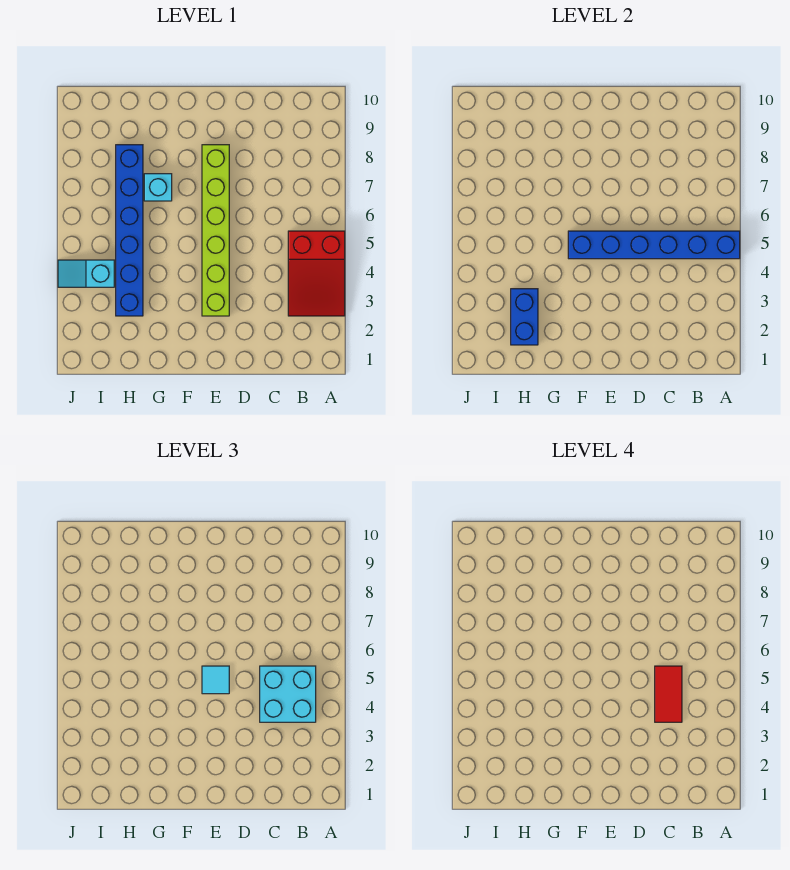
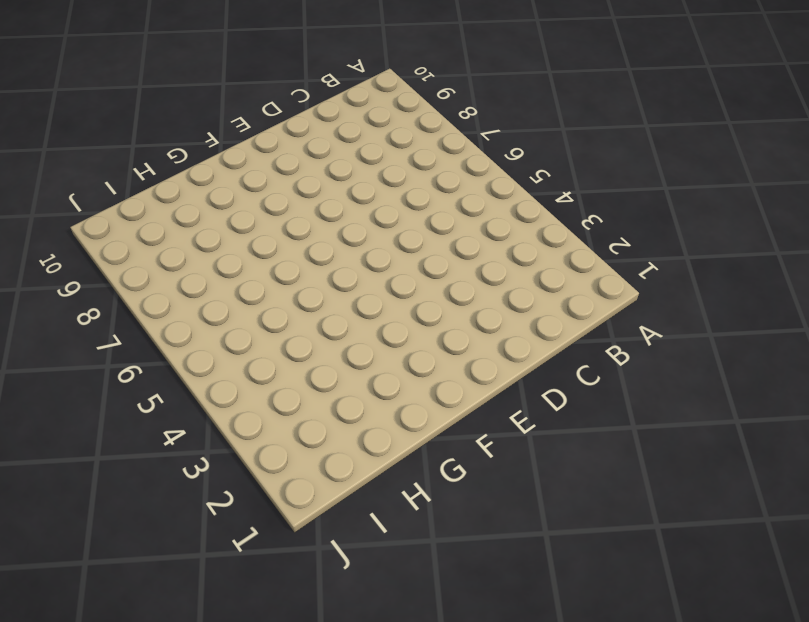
none -> red 2x3 slope [288,231,345,316]
none -> lime 1x6 brick [202,145,229,316]

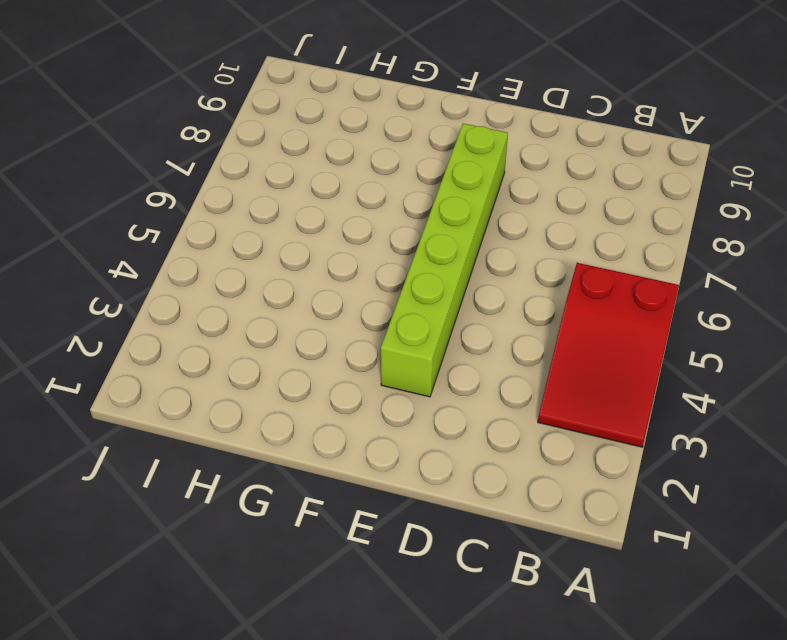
none -> cyan 1x1 brick [144,174,172,201]
none -> blue 1x6 brick [116,145,143,316]

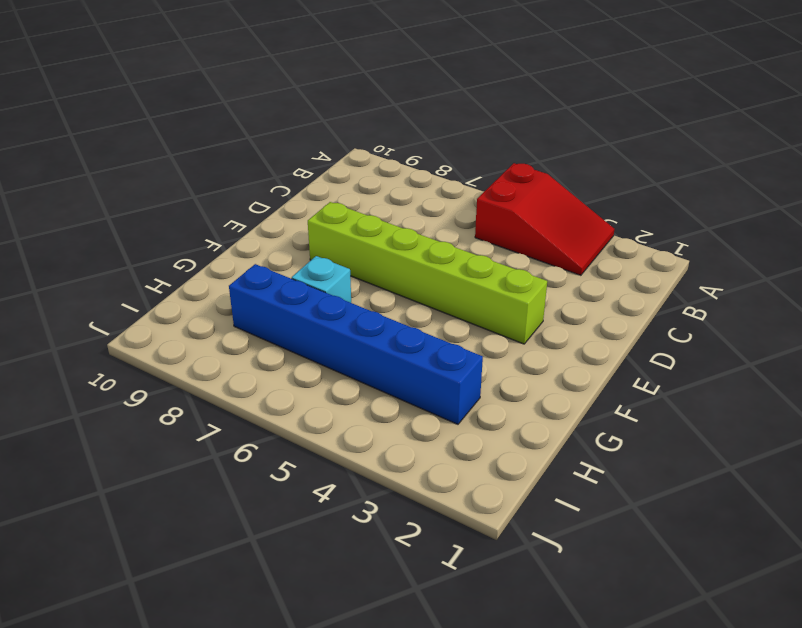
none -> cyan 1x2 slope [58,260,114,287]
none -> blue 1x6 brick [568,231,740,259]

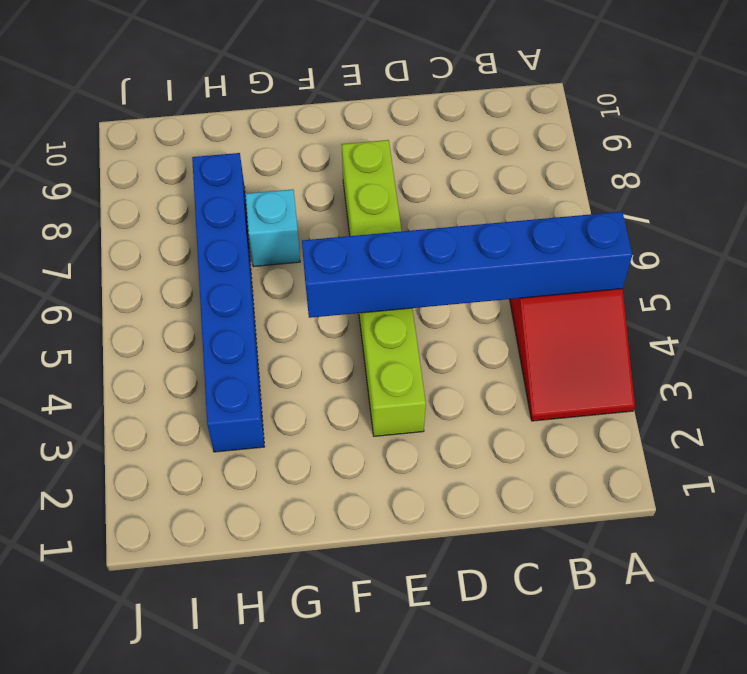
none -> cyan 1x2 slope [58,260,114,287]
none -> blue 1x2 brick [511,289,538,345]

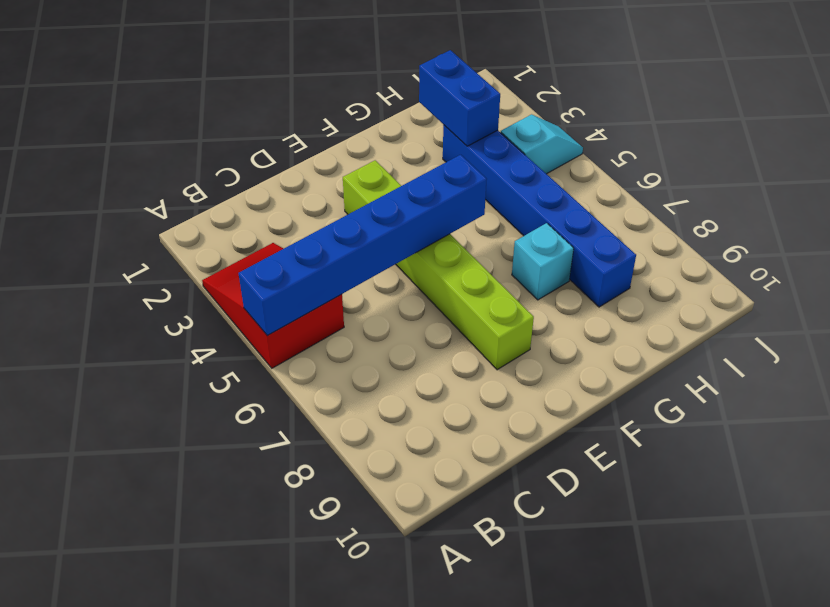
none -> cyan 2x2 brick [260,666,316,722]
none -> cyan 1x1 tile [202,666,229,694]

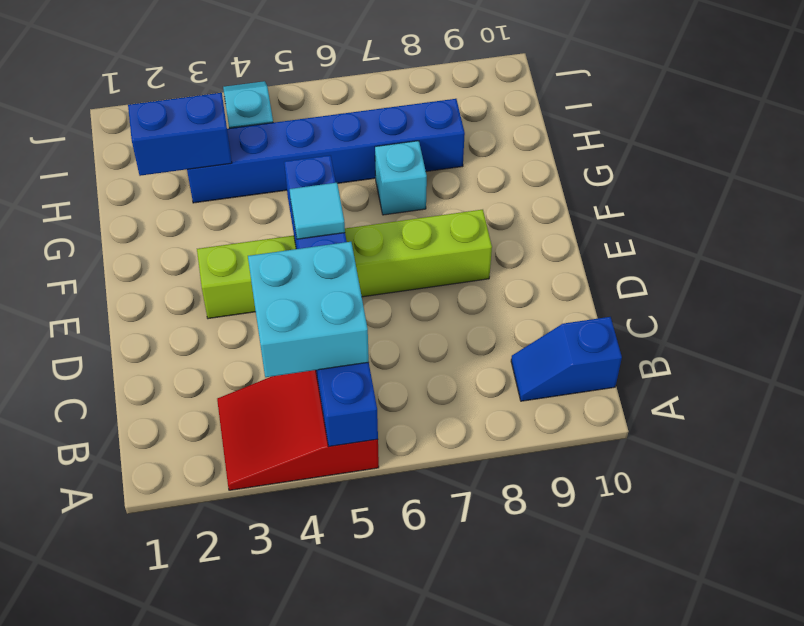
blue 1x2 slope [511,317,622,401] -> none
none -> red 1x2 tile [655,666,682,722]

